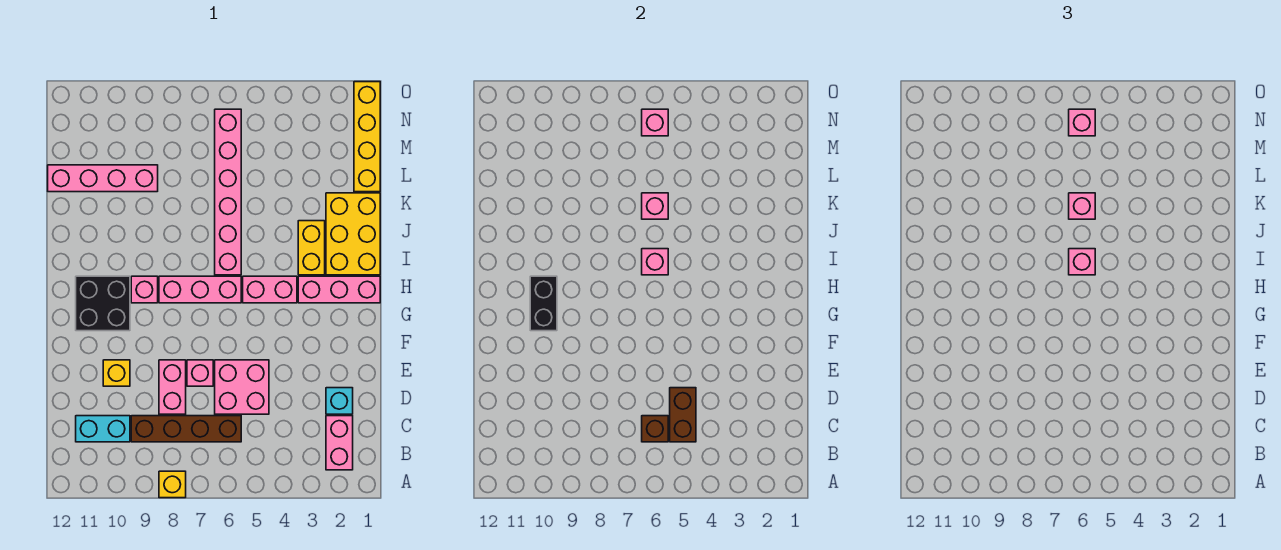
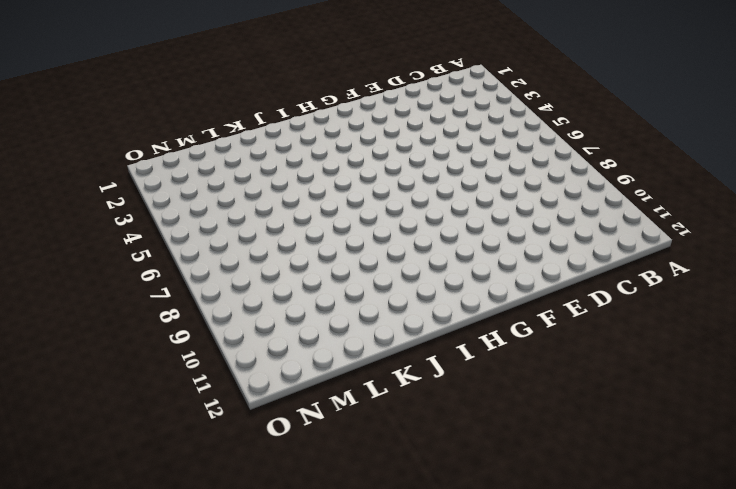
none -> yellow 1x1 brick [159,471,186,498]
none -> pink 1x2 brick [326,416,353,470]
none -> brown 1x4 brick [131,416,241,442]

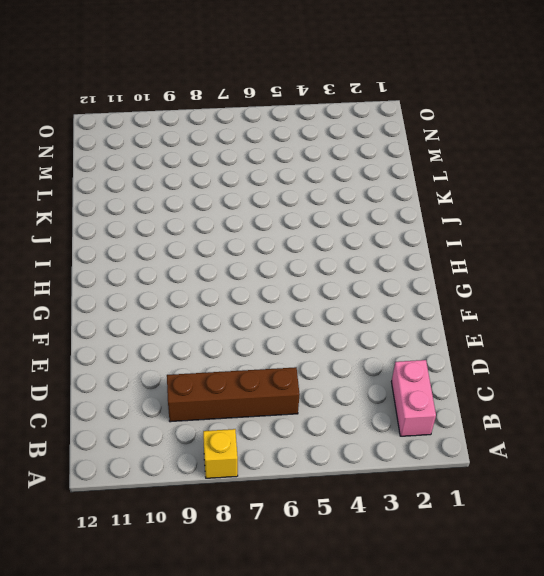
none -> cyan 1x2 brick [76,416,130,442]
none -> cyan 1x1 brick [326,388,353,414]
none -> pink 2x2 brick [215,360,269,414]

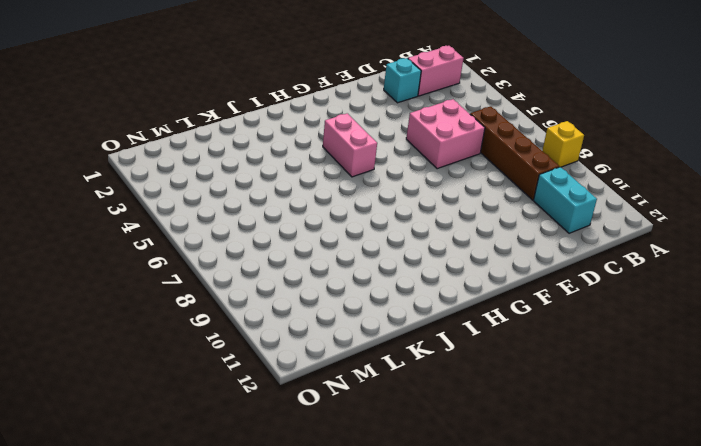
none -> pink 1x2 brick [159,360,186,414]
none -> pink 1x1 brick [187,360,213,386]
none -> yellow 1x1 brick [103,360,130,386]

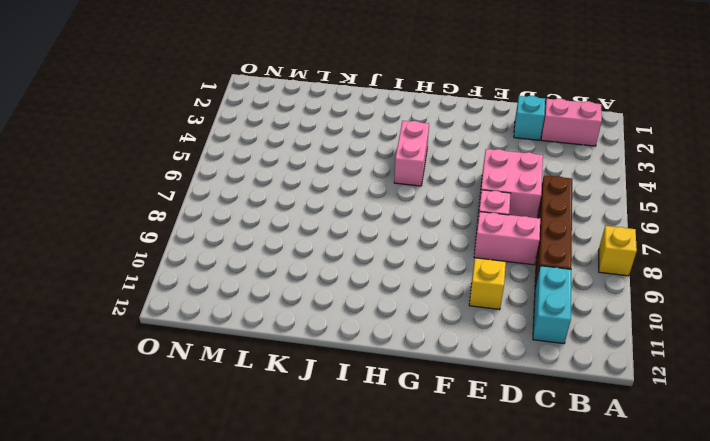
none -> black 2x2 brick [76,276,130,331]
none -> pink 1x3 brick [298,276,380,303]
none -> pink 1x3 brick [159,276,241,303]

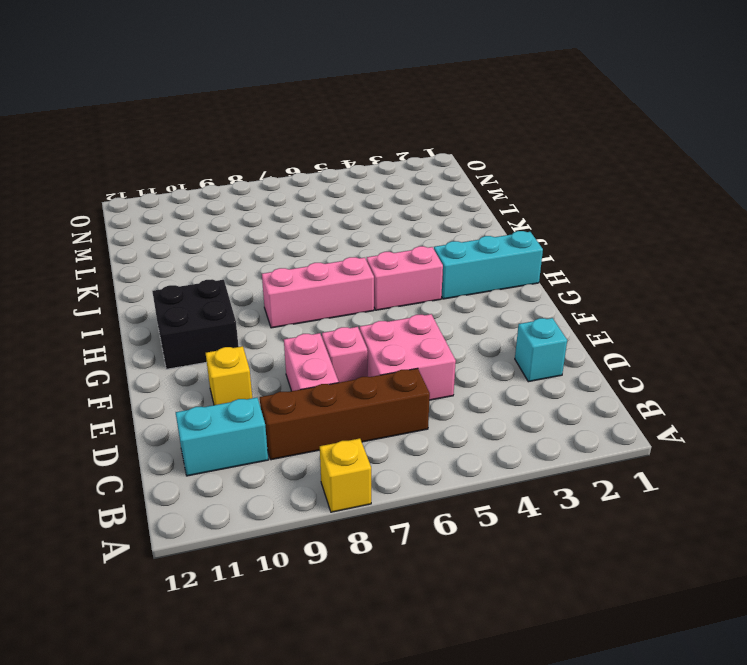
cyan 1x3 brick [434,231,543,299] -> pink 1x3 brick [298,276,380,303]
none -> pink 1x2 brick [326,416,353,470]
none -> pink 1x1 brick [131,276,158,303]
none -> yellow 2x3 brick [326,193,380,275]

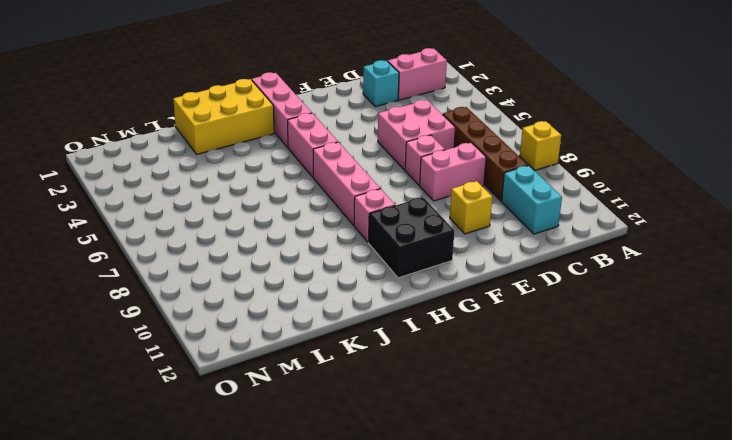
none -> yellow 1x2 brick [298,221,325,275]
none -> pink 1x6 brick [215,109,241,275]
none -> yellow 1x4 brick [354,82,380,192]

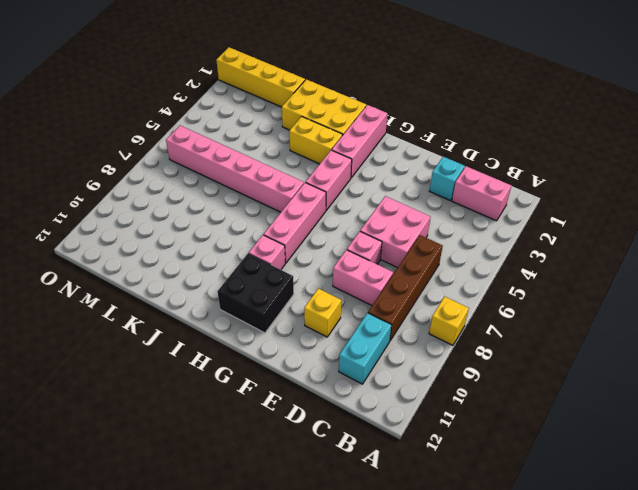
none -> pink 1x4 brick [48,165,158,192]
none -> brown 1x2 brick [670,388,696,442]
none -> brown 1x1 brick [642,416,668,442]

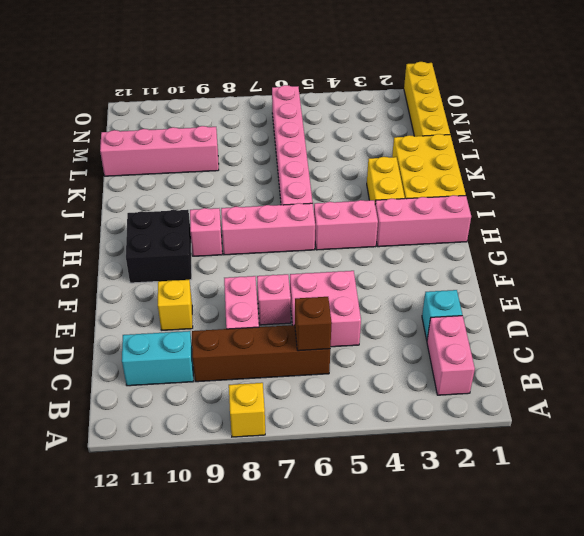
none -> brown 1x2 brick [670,388,696,442]
none -> black 1x2 brick [530,276,557,331]
none -> pink 1x1 brick [642,249,668,275]

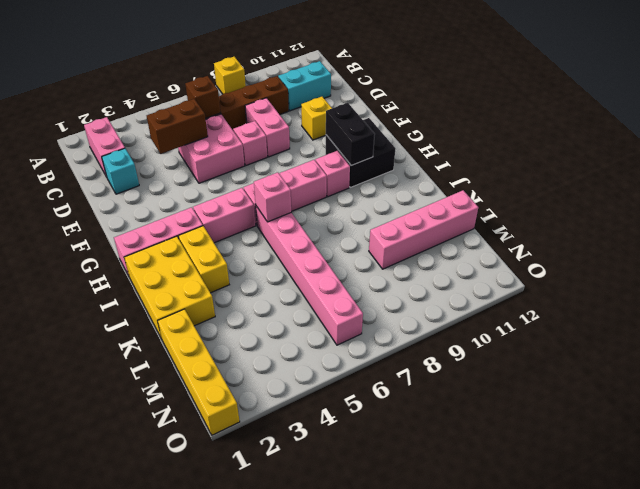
brown 1x2 brick [147,99,208,154] -> brown 1x2 brick turned to [670,388,696,442]
none -> pink 1x1 brick [642,193,668,219]
none -> pink 1x1 brick [642,109,668,136]
none -> pink 1x1 brick [1069,249,1095,275]

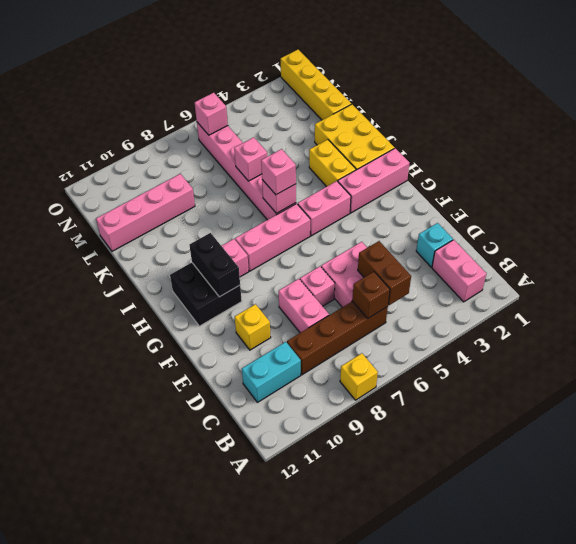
none -> pink 1x1 brick [1069,193,1095,219]
none -> pink 1x1 brick [1069,109,1095,136]

